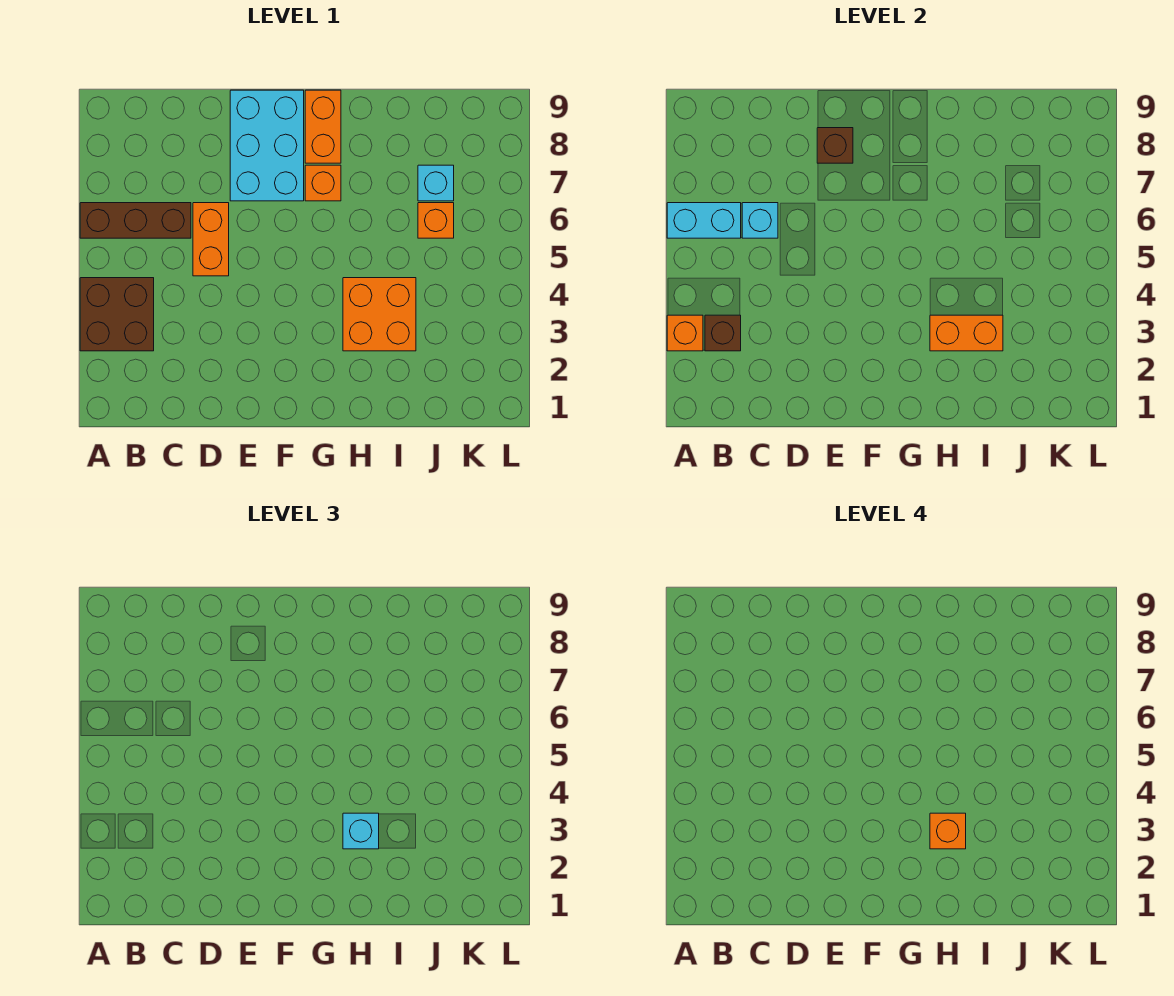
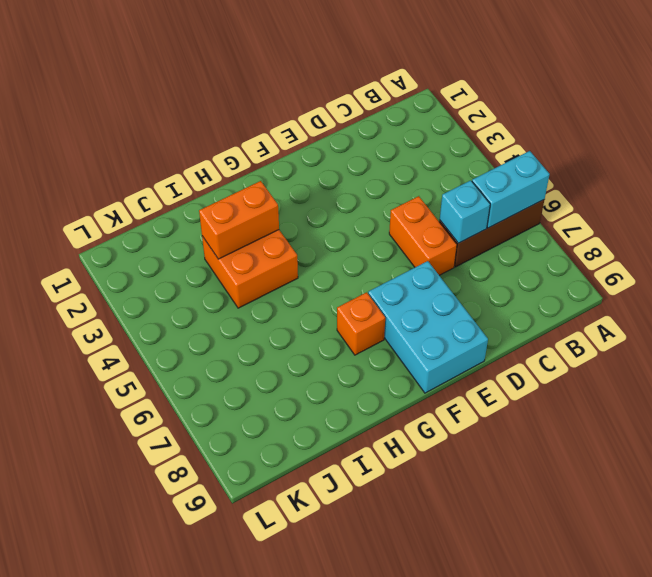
none -> brown 2x2 brick [80,278,154,351]
none -> orange 1x2 brick [305,90,341,163]
none -> orange 1x1 brick [418,203,454,238]

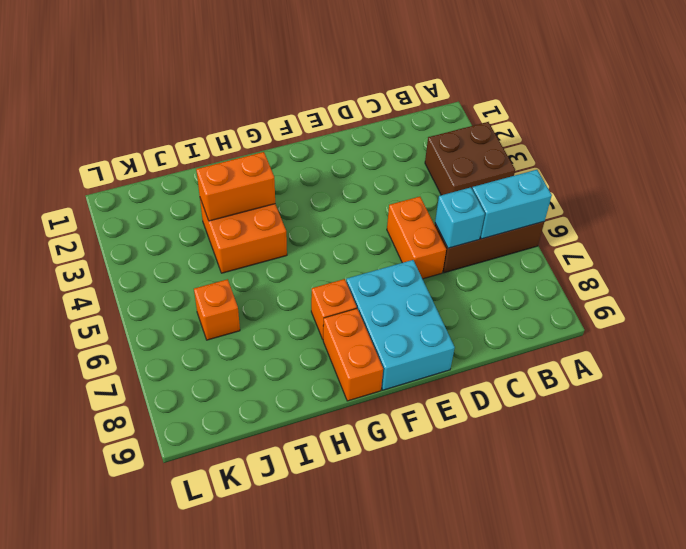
none -> cyan 1x1 brick [418,165,454,201]
none -> orange 1x1 brick [667,315,703,351]
none -> brown 1x1 brick [705,315,741,351]

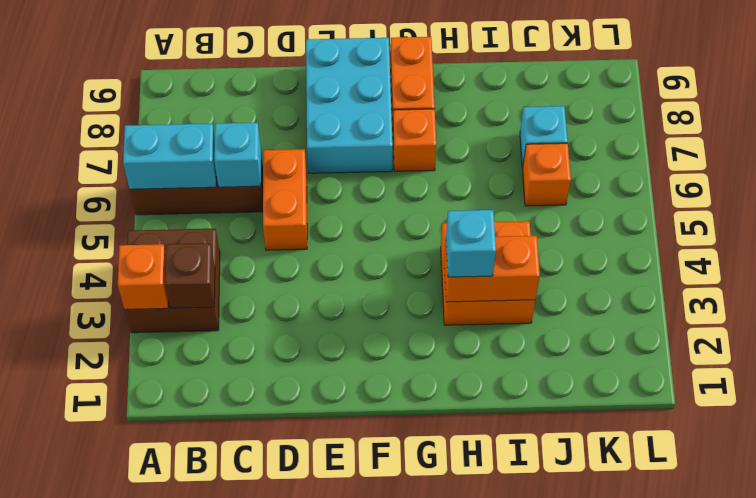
none -> brown 1x1 brick [817,128,853,163]
none -> orange 1x1 brick [930,813,966,849]

